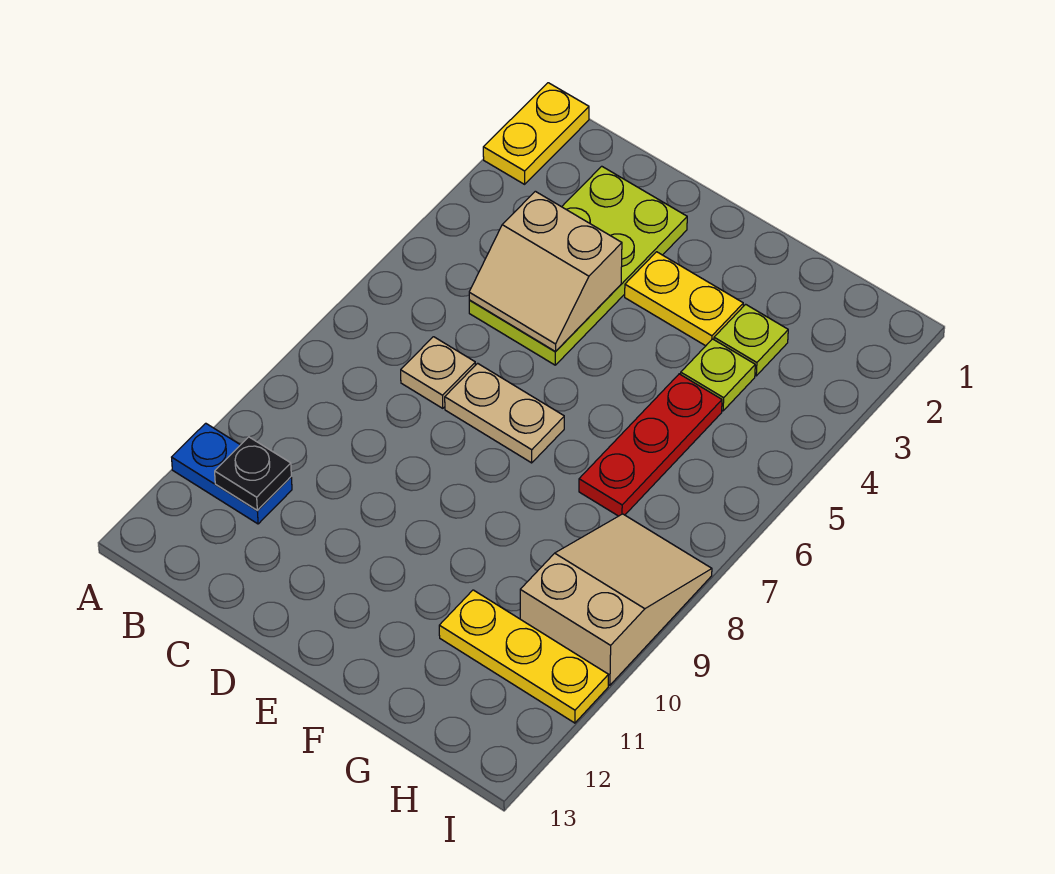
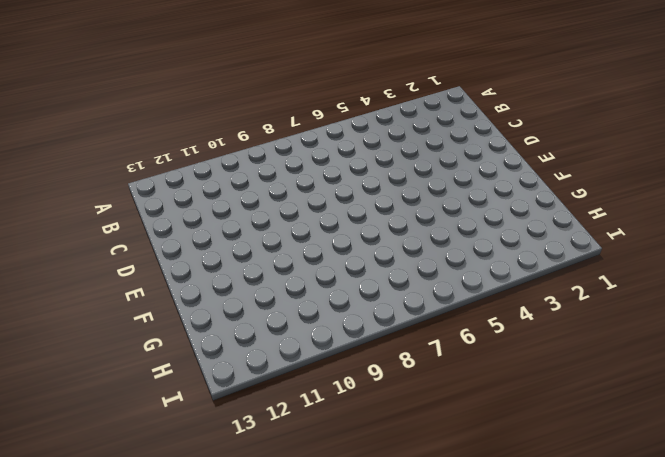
none -> yellow 1x2 plate [483,83,589,184]
none -> blue 1x2 plate [172,423,292,524]
none -> lime 2x4 plate [469,166,687,365]

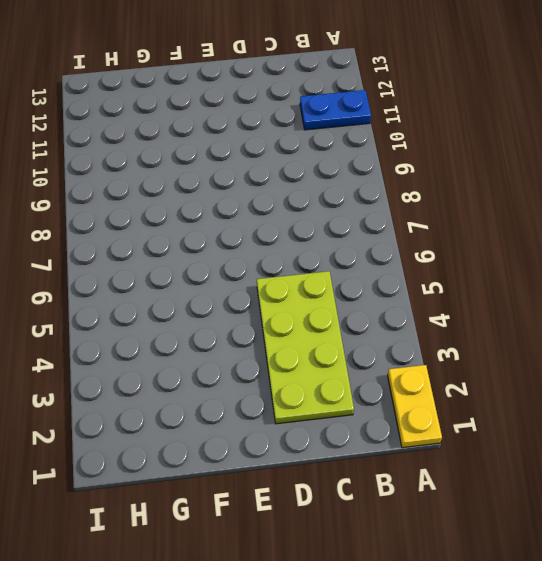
none -> tan 1x1 plate [401,337,475,408]
none -> tan 1x2 plate [445,363,564,463]
none -> yellow 1x2 plate [625,252,743,346]

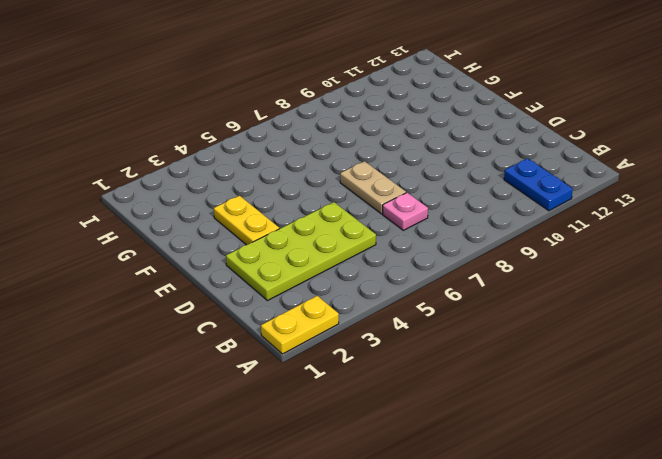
pink 1x1 plate [383,193,428,230] -> tan 1x1 plate [401,337,475,408]
none -> lime 1x1 plate [714,304,788,376]
none -> lime 1x1 plate [681,339,755,411]
none -> red 1x3 plate [579,374,722,516]

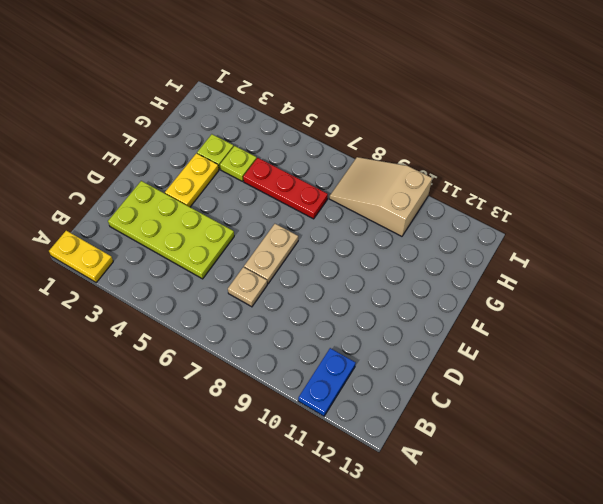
none -> yellow 1x3 plate [439,590,608,723]
none -> black 1x1 plate [215,437,291,511]
none -> tan 2x2 slope [469,191,622,352]

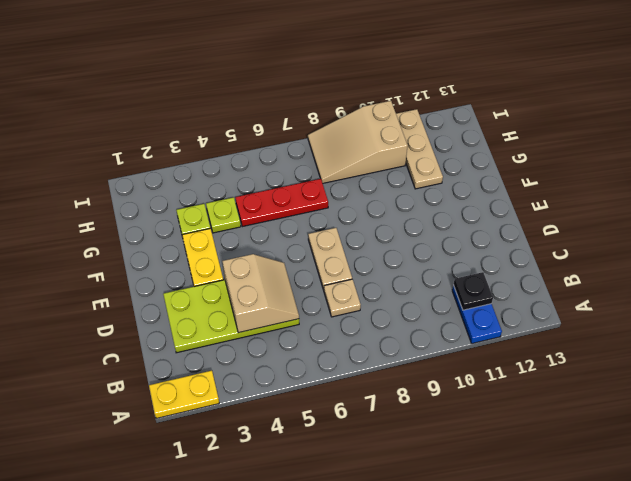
tan 1x3 plate [396,109,443,189] -> yellow 1x3 plate [439,590,608,723]

